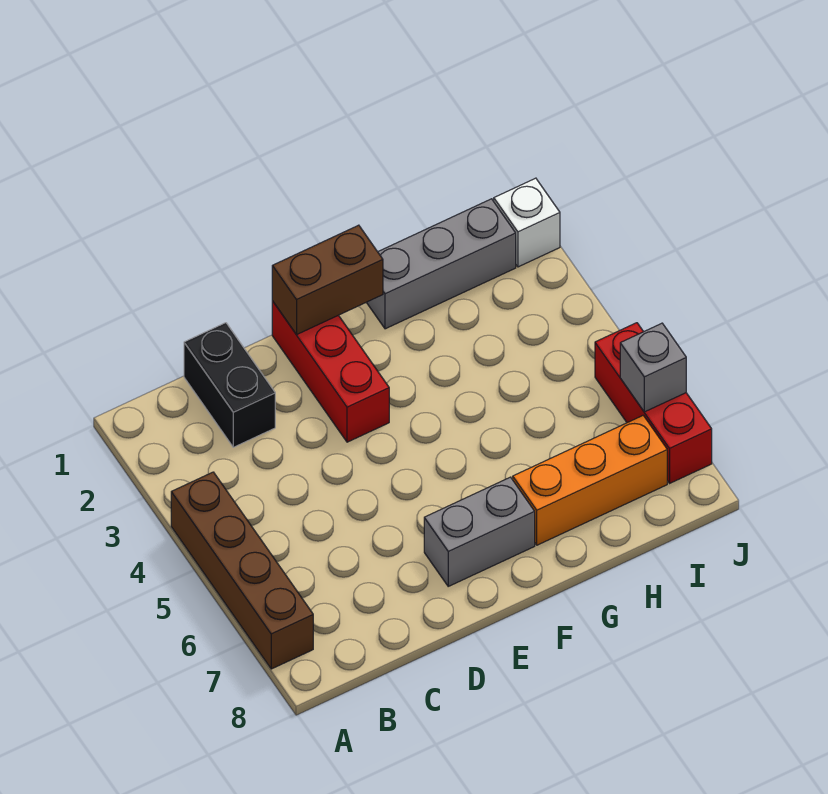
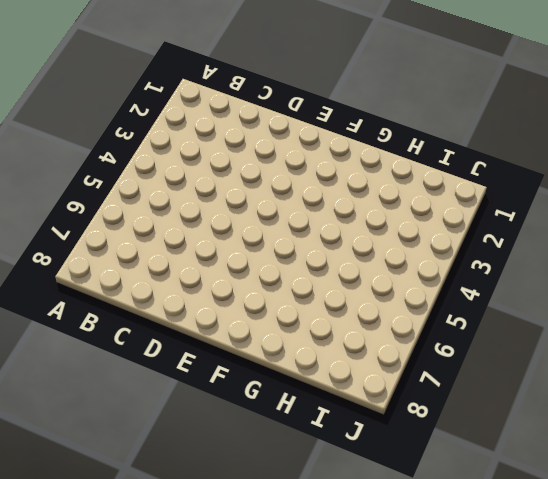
none -> brown 1x4 brick [171,472,313,669]
none -> black 1x2 brick [184,323,275,447]

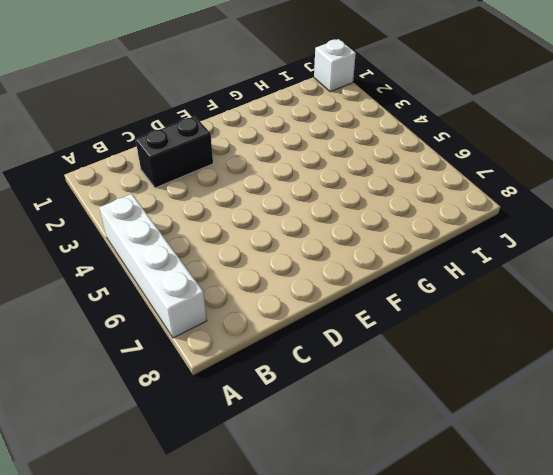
white 1x4 brick [99,194,207,338] -> brown 1x4 brick [171,472,313,669]
black 1x2 brick [135,116,213,188] -> black 1x2 brick turned to [184,323,275,447]
none -> red 1x3 brick [272,301,389,442]
none -> grey 1x2 brick [424,477,535,586]

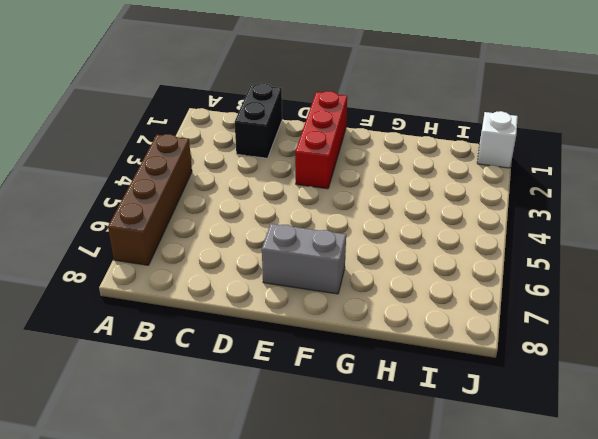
none -> grey 1x3 brick [366,199,516,329]
none -> orange 1x3 brick [513,416,667,545]

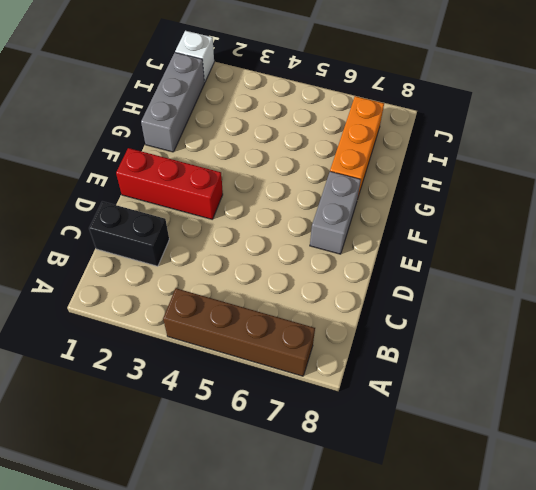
none -> red 1x3 brick [595,323,712,483]
none -> brown 1x2 brick [272,225,383,335]

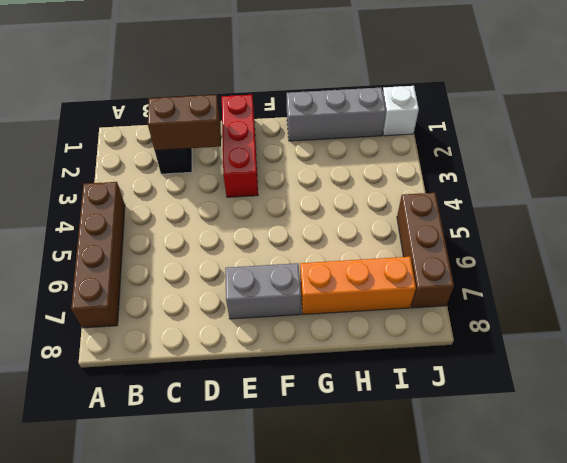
brown 1x2 brick [148,95,221,150] -> brown 1x2 brick moved to [272,225,383,335]
brown 1x3 brick [397,193,454,308] -> red 1x3 brick [595,323,712,483]
none -> grey 1x1 brick [620,323,686,412]

